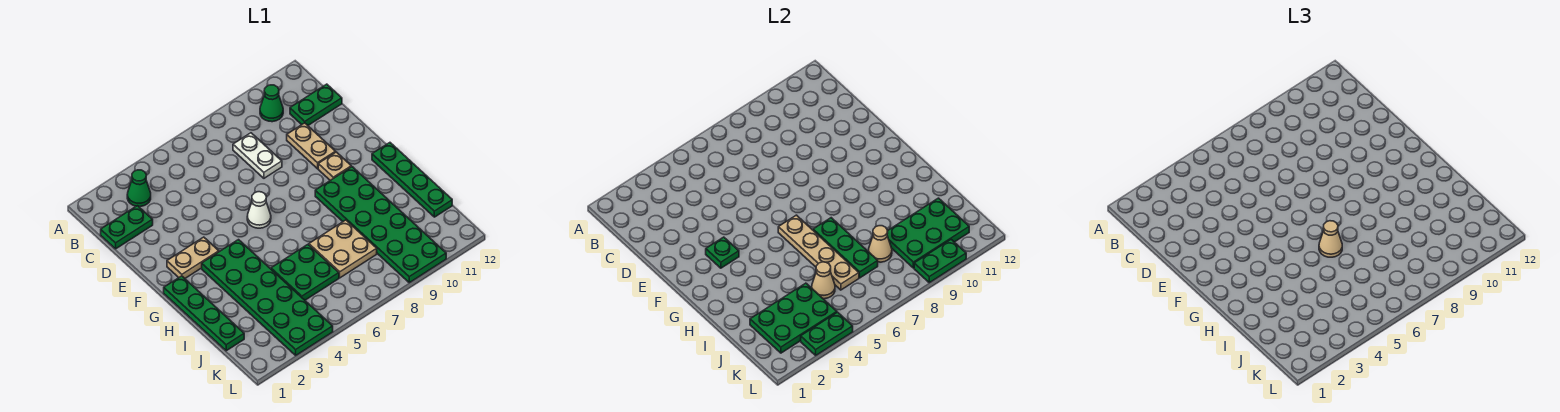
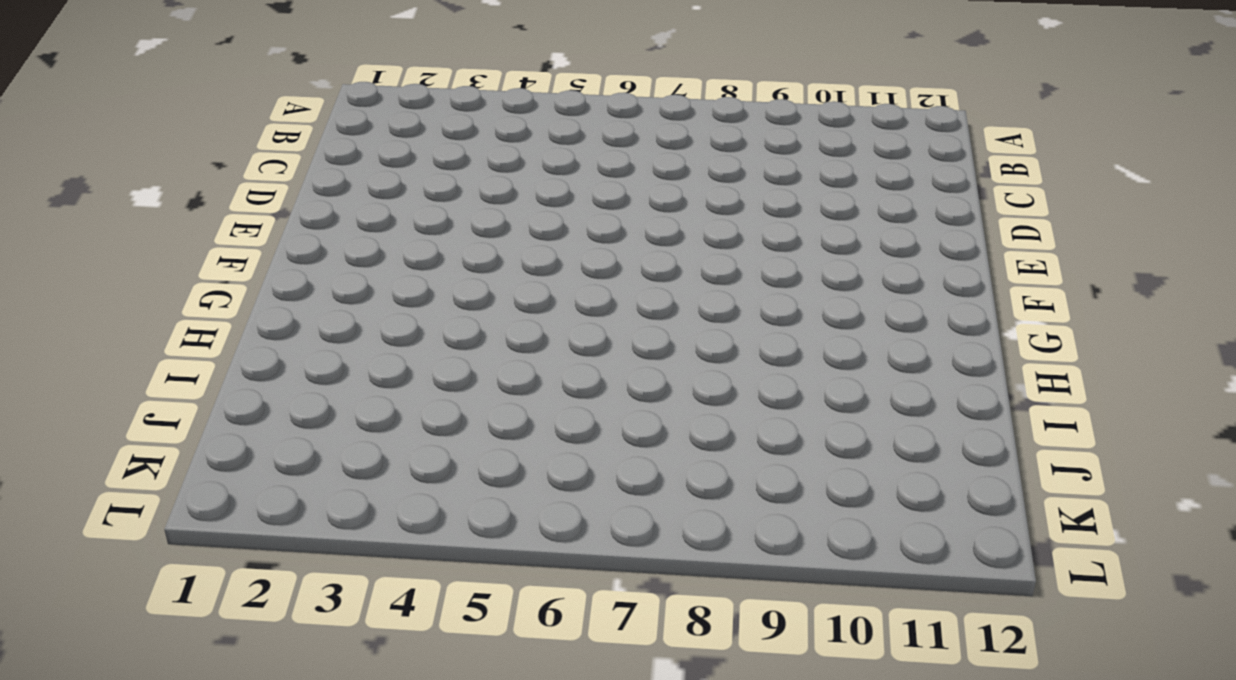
none -> green 1x1 cone [127,170,151,207]
none -> green 1x1 cone [260,85,283,122]
none -> green 1x2 plate [101,206,153,249]

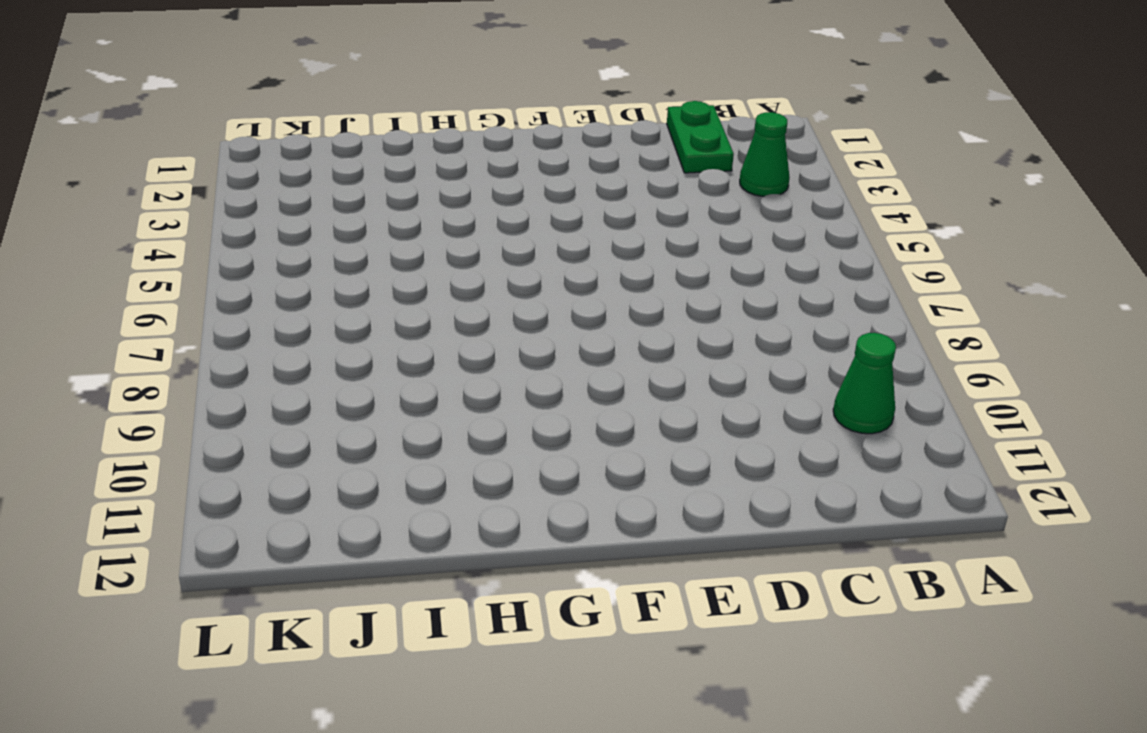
none -> white 1x2 plate [233,133,282,178]
none -> green 1x2 plate [290,84,342,125]
none -> tan 1x2 plate [287,123,336,169]

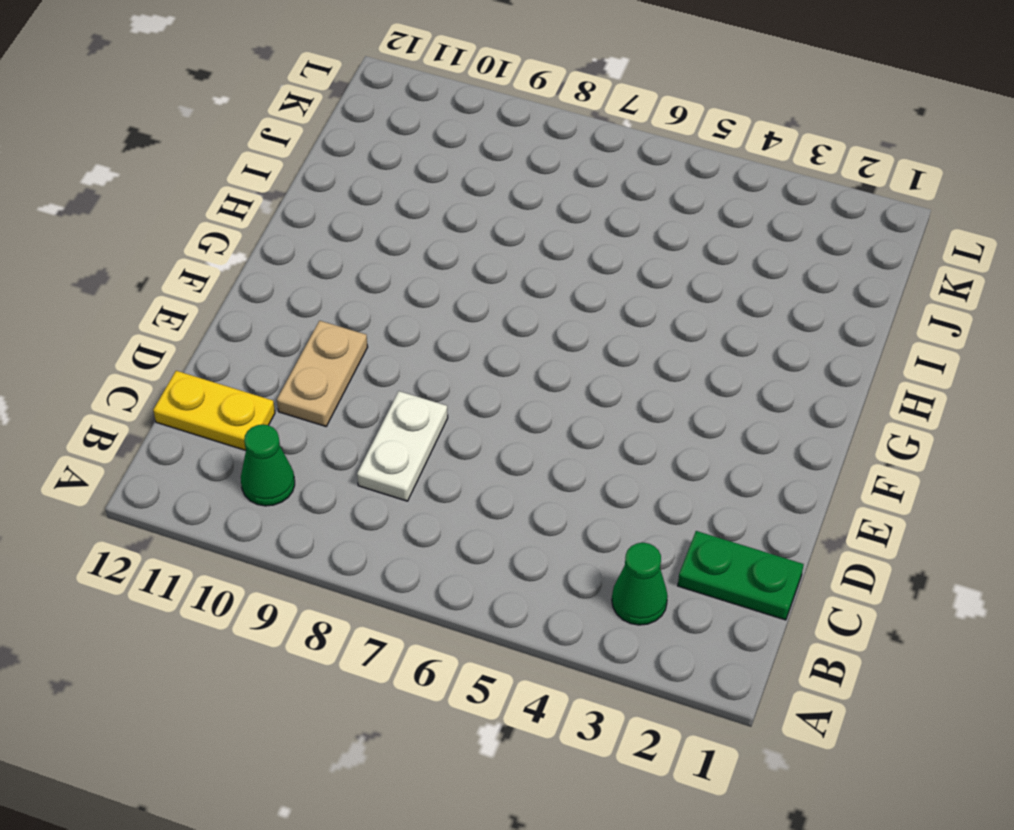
yellow 1x2 plate [153,371,275,450] -> green 1x2 plate [290,84,342,125]
none -> tan 1x2 plate [167,237,219,278]
none -> white 1x1 cone [247,192,271,228]
none -> tan 1x1 plate [318,152,351,180]

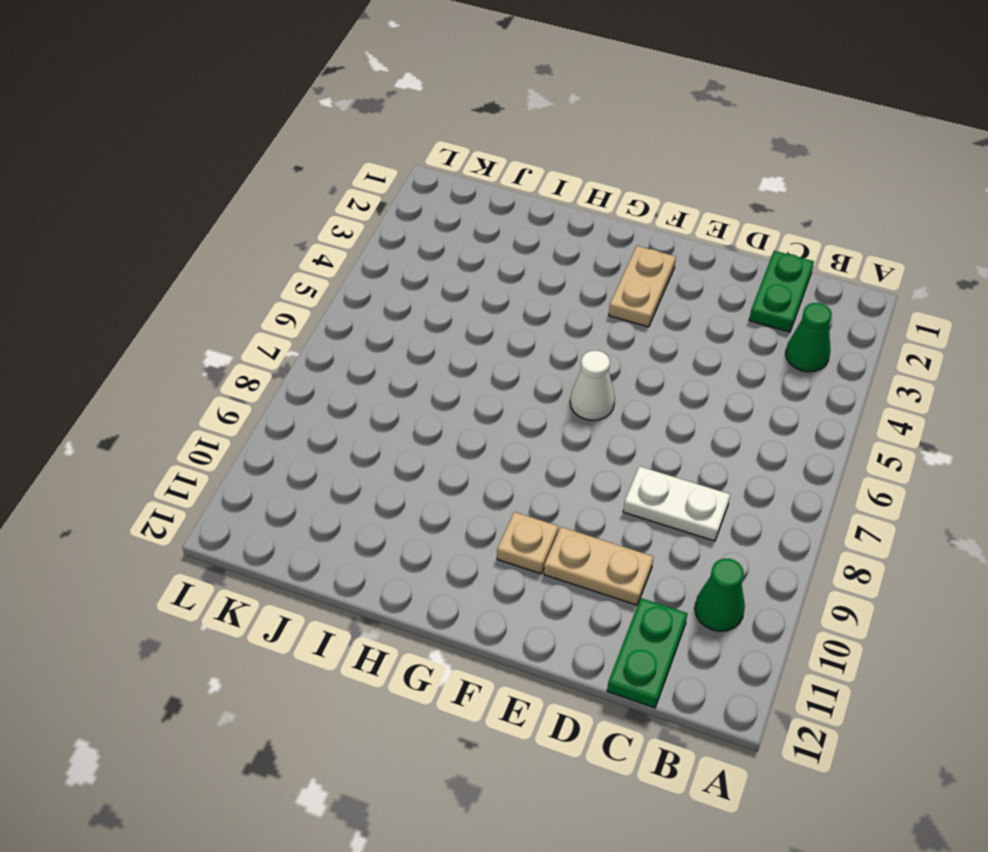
none -> green 1x4 plate [164,276,244,351]
none -> green 2x6 plate [202,240,333,355]
none -> green 2x6 plate [315,167,446,283]

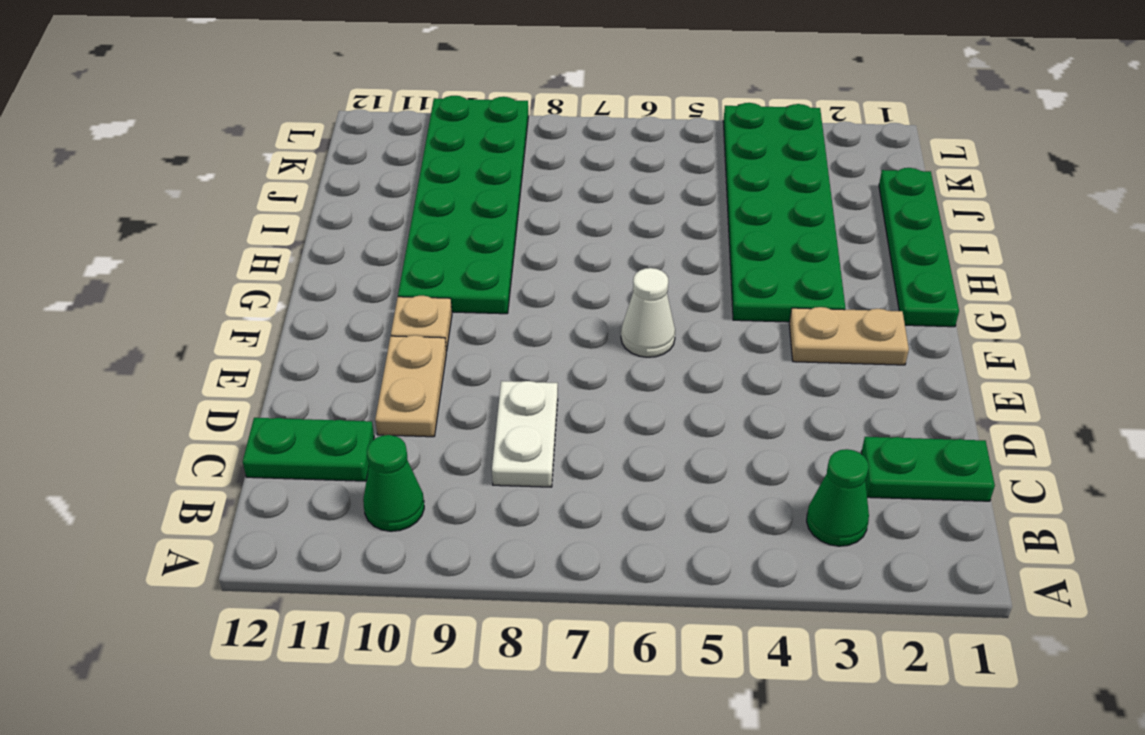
none -> green 1x4 plate [372,143,452,217]
none -> green 2x2 plate [271,245,339,300]
none -> tan 2x2 plate [309,220,377,278]

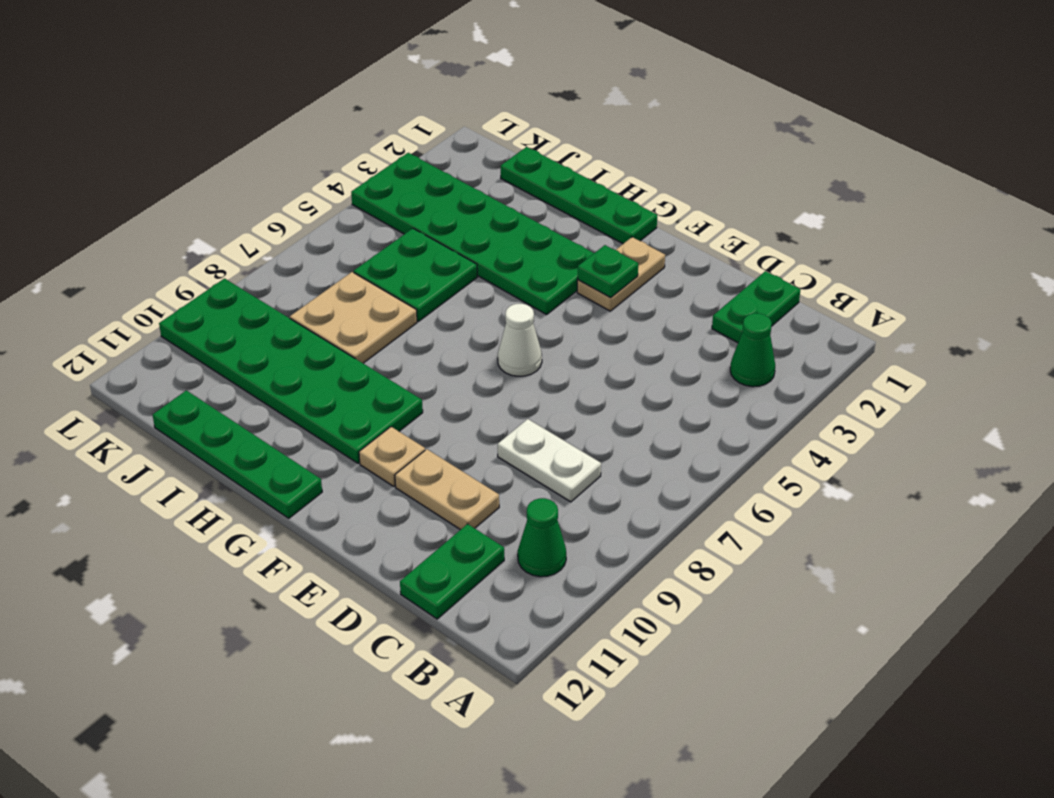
none -> tan 1x4 plate [778,215,859,290]
none -> green 1x3 plate [813,218,878,278]
none -> green 2x3 plate [750,283,837,353]

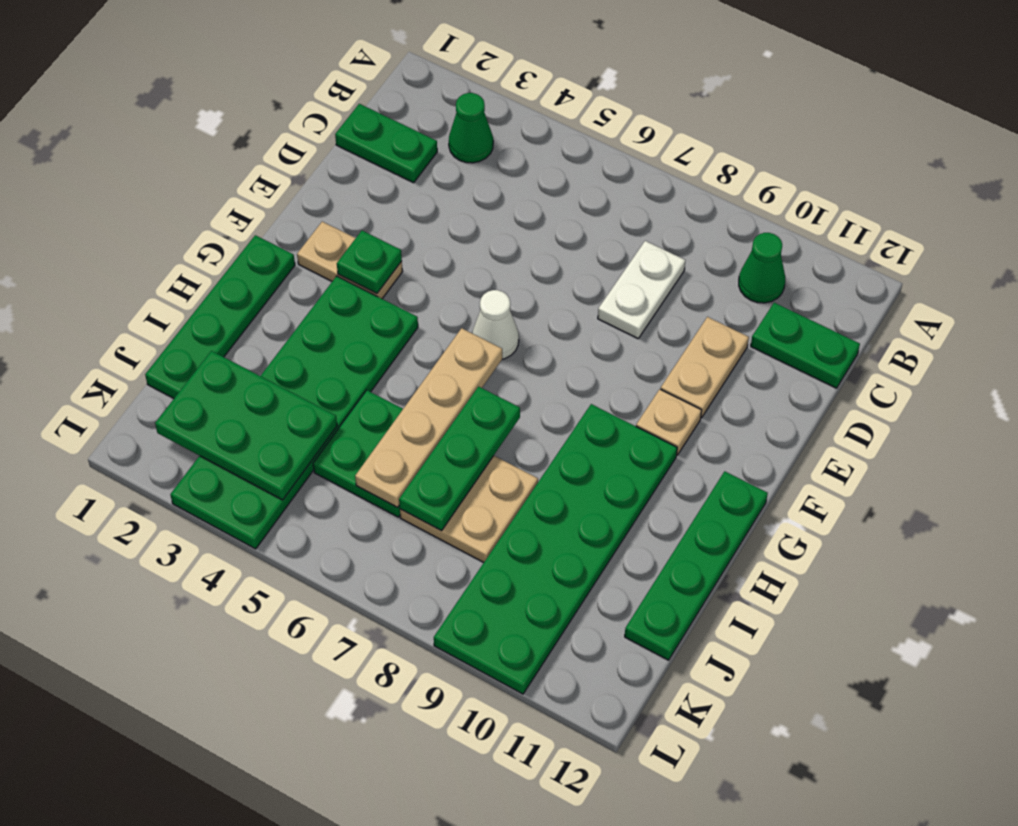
none -> tan 1x1 cone [812,262,835,299]
none -> tan 1x1 cone [869,226,892,262]
none -> green 2x3 plate [887,198,969,268]

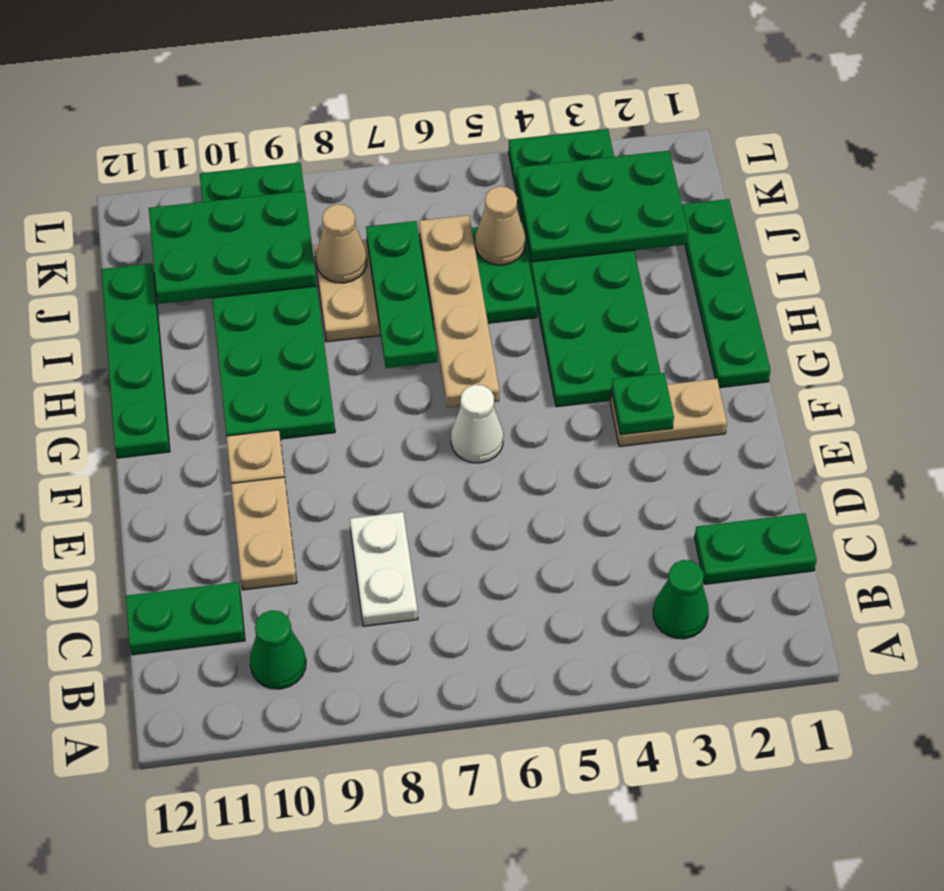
none -> green 1x2 plate [801,312,853,355]
none -> green 1x2 plate [914,240,966,283]
none -> tan 1x1 cone [1319,221,1342,257]

